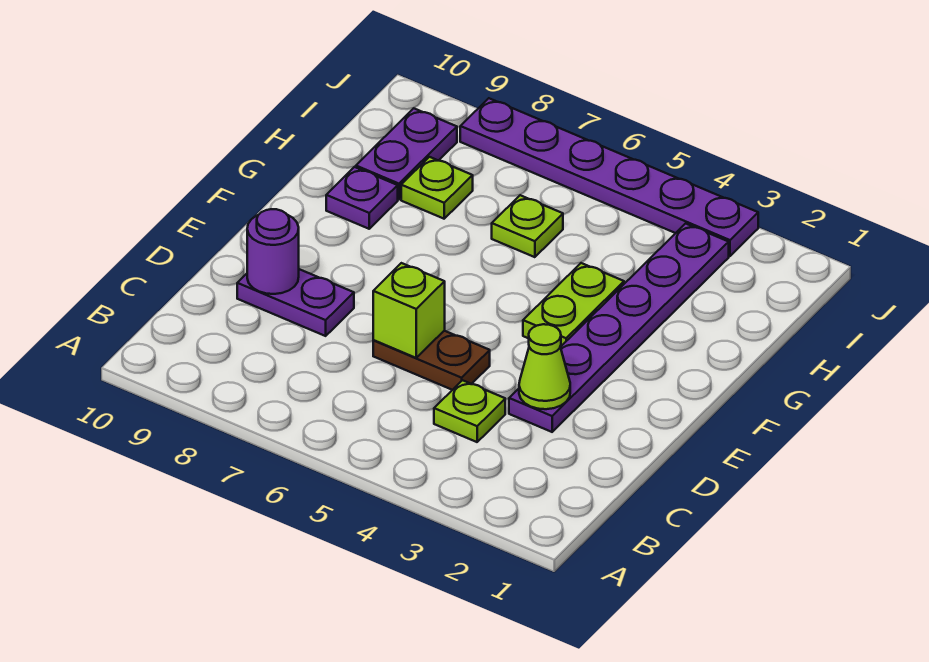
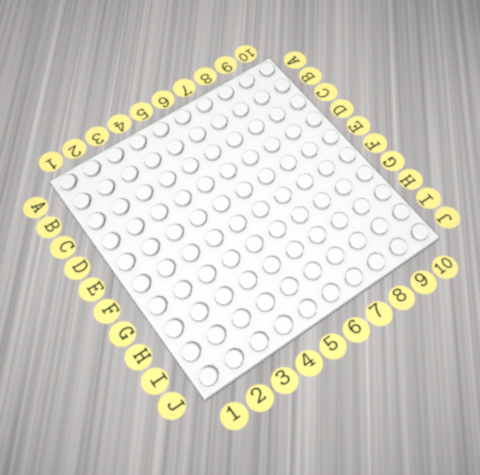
none -> lime 1x1 plate [434,380,505,442]
none -> purple 1x6 plate [509,224,729,432]
none -> brown 1x2 plate [373,331,490,390]

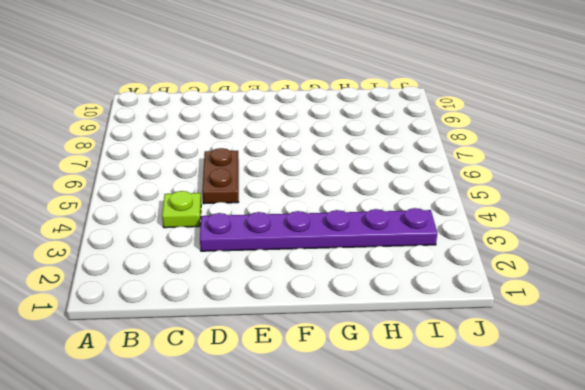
none -> purple 1x2 plate [237,269,354,336]
none -> lime 1x2 plate [523,263,624,347]
none -> purple 1x1 plate [326,167,398,229]

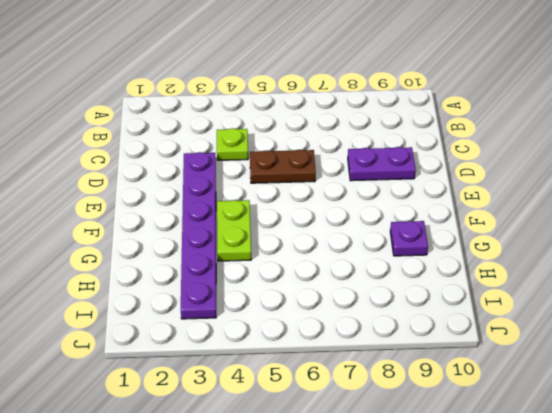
none -> lime 1x1 plate [492,195,563,257]
none -> lime 1x1 plate [401,157,473,219]
none -> purple 1x2 plate [356,108,457,200]

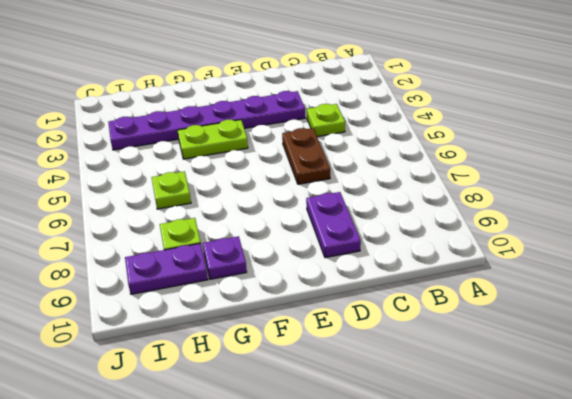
none -> purple 1x6 plate [460,98,758,256]
none -> lime 1x1 cone [519,324,570,409]
none -> lime 1x1 brick [373,263,445,358]

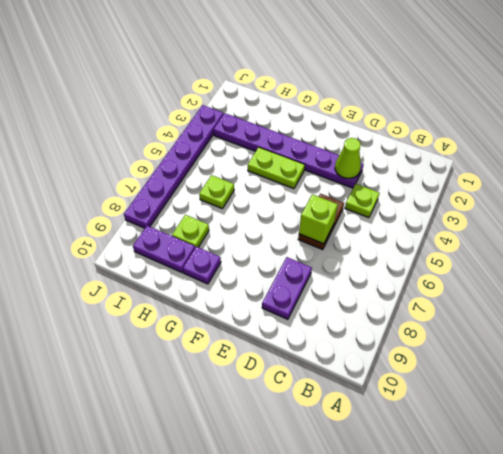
none -> purple 1x1 round brick [247,209,299,294]

